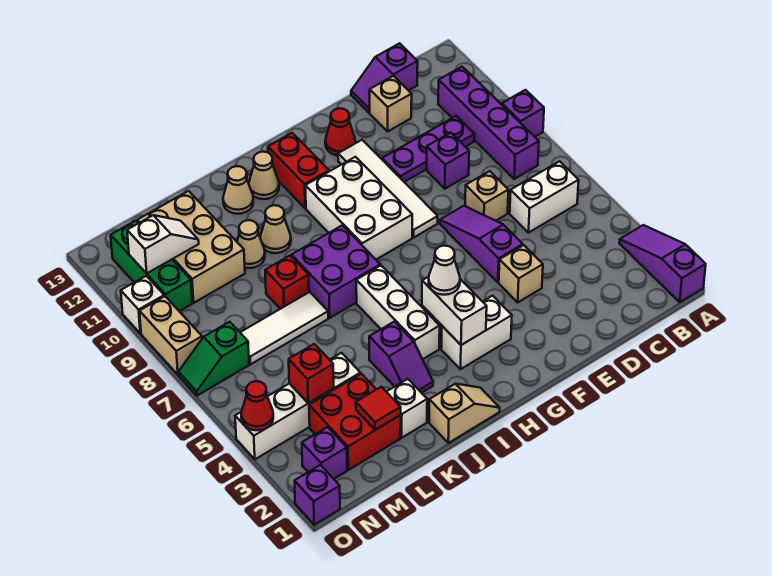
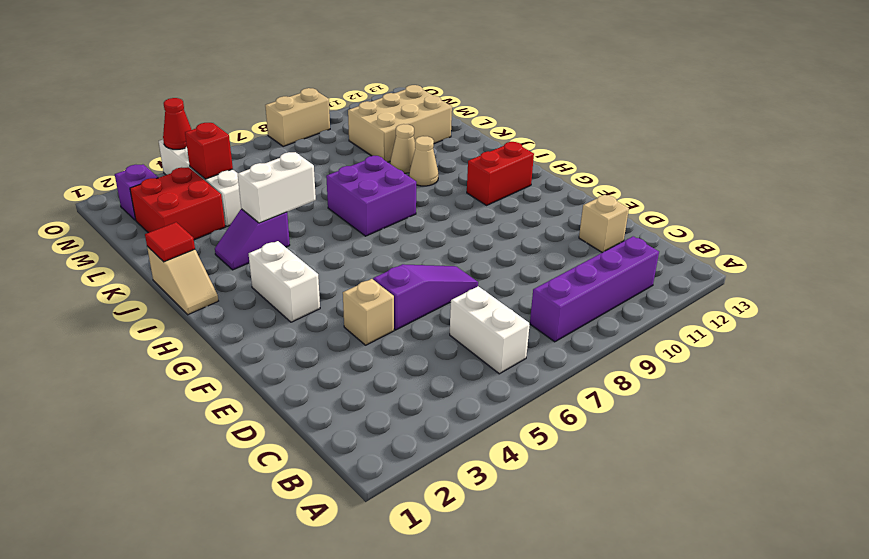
red 1x1 tile [145,222,195,262] -> red 1x1 tile moved to [356,387,401,430]
white 1x2 brick [238,152,316,223] -> white 1x2 brick moved to [422,277,487,345]
none -> purple 1x3 slope [619,225,706,302]
none -> purple 1x1 brick [502,90,544,137]
none -> purple 1x3 plate [382,116,474,182]
none -> purple 1x2 slope [351,43,418,113]

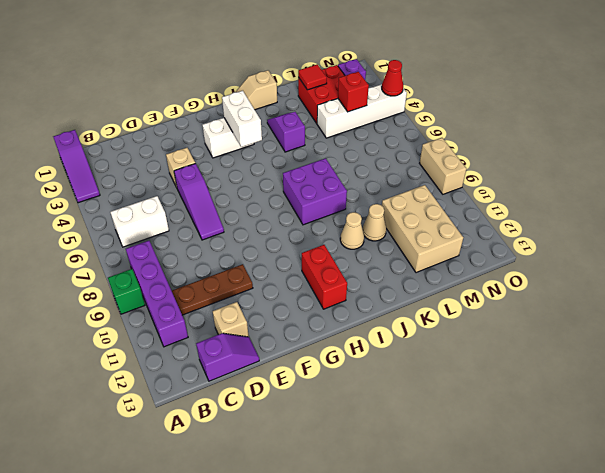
green 1x1 brick [108,269,145,314] -> purple 1x1 brick [502,90,544,137]
brown 1x3 plate [172,264,253,315] -> purple 1x3 plate [382,116,474,182]
none -> tan 1x1 brick [465,171,508,221]
none -> purple 1x1 brick [427,133,469,189]
none -> white 1x4 tile [338,140,438,238]
none -> red 1x1 cone [325,108,355,155]

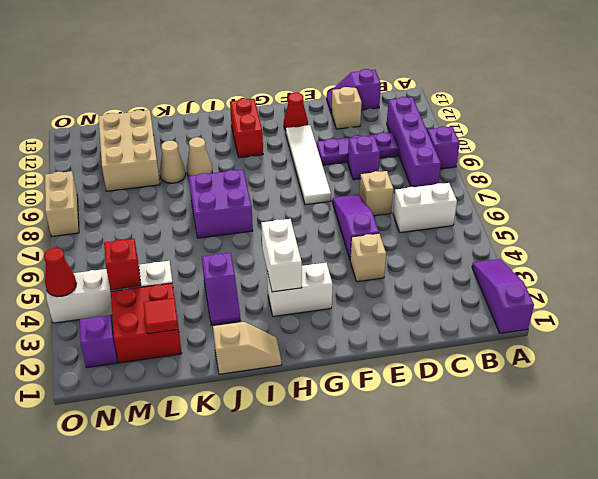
none -> white 2x3 brick [305,157,412,259]
none -> white 1x3 brick [356,266,440,359]
none -> tan 1x1 cone [249,152,279,199]
none -> tan 1x1 cone [223,166,253,214]

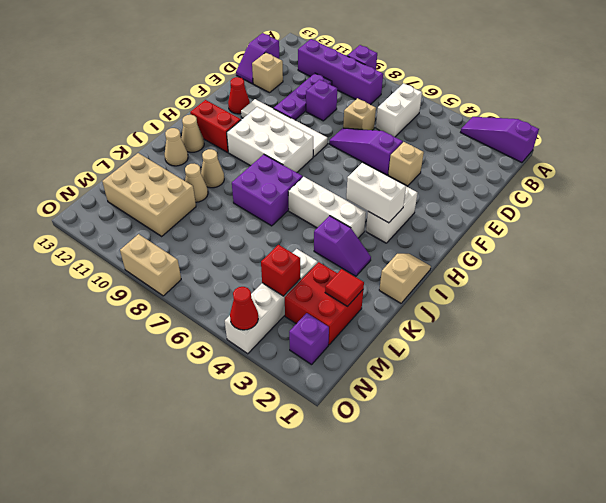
none -> white 1x1 brick [387,379,427,438]
none -> white 1x3 tile [240,292,328,364]
none -> red 1x1 brick [265,256,309,309]
none -> green 1x2 slope [179,322,249,396]

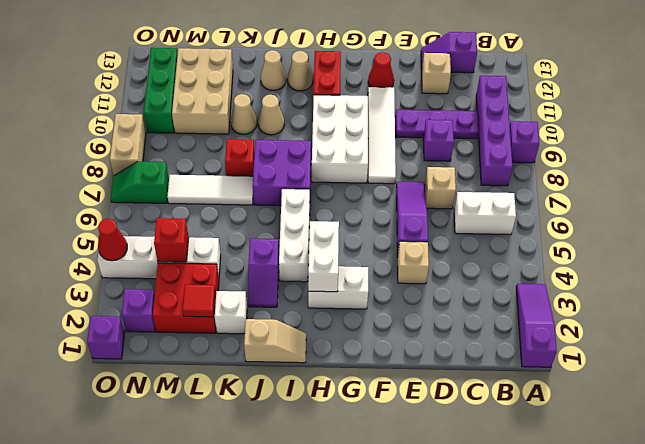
none -> white 1x1 brick [121,276,164,334]
none -> white 1x2 slope [127,215,199,273]
none -> white 1x1 cone [429,246,460,295]

